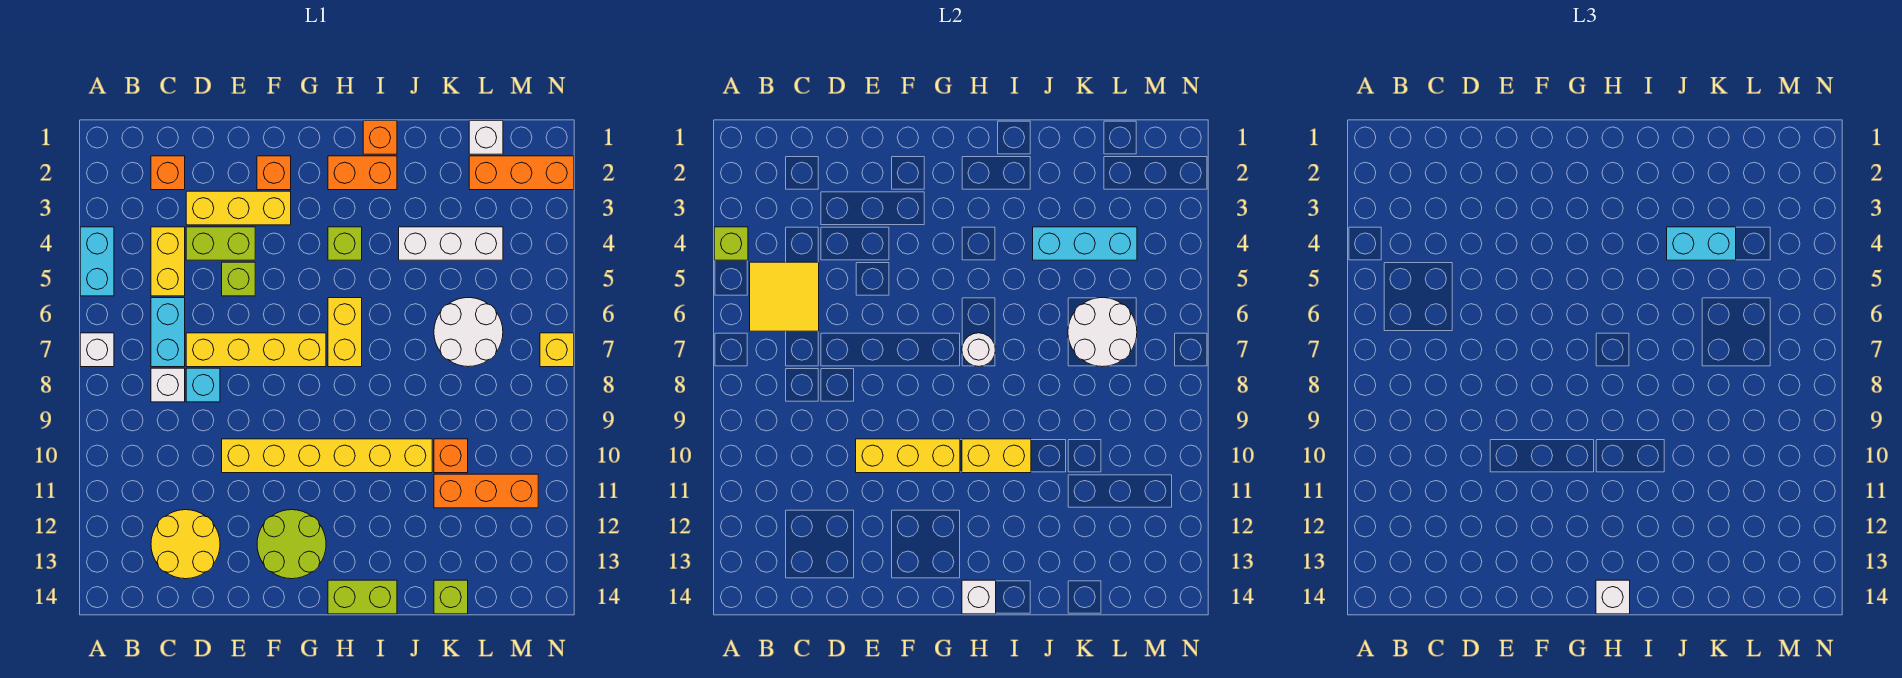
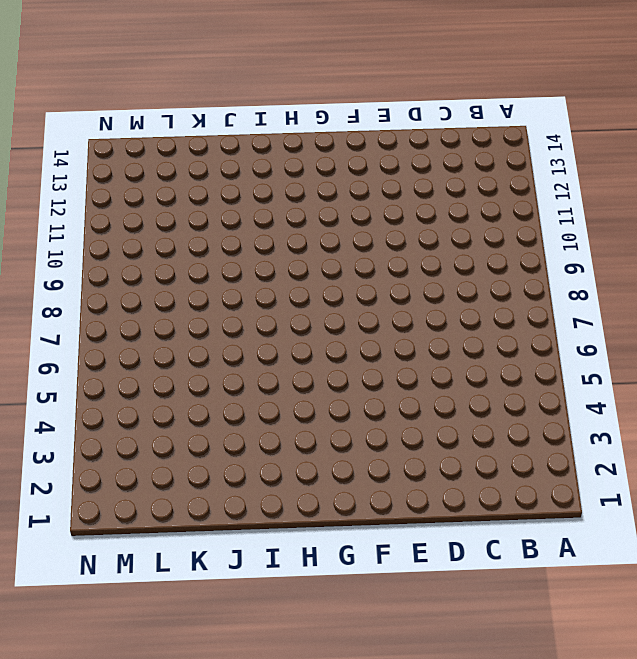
none -> cyan 1x2 brick [80,227,114,296]
none -> white 1x1 brick [80,333,114,367]
none -> orange 1x1 brick [151,156,185,190]
none -> yellow 1x2 brick [151,227,185,296]

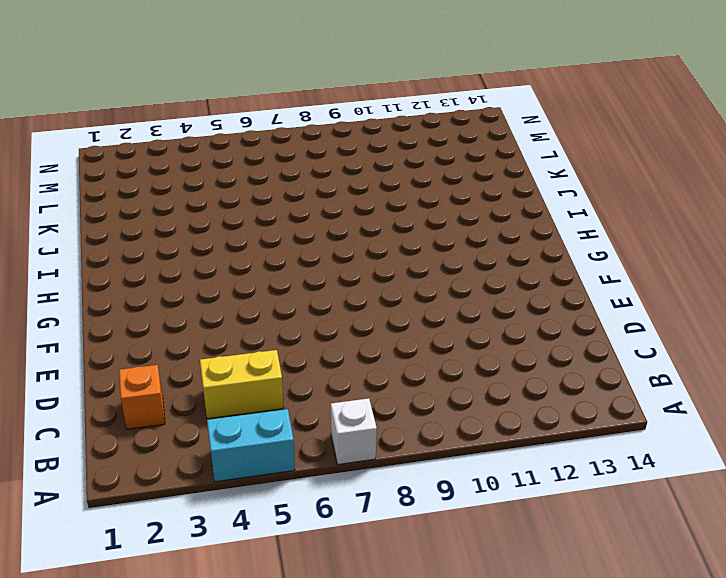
none -> cyan 1x2 brick [151,298,185,367]
none -> white 1x1 brick [151,368,185,402]
none -> yellow 2x2 round brick [151,510,220,579]
none -> yellow 1x3 brick [186,191,291,225]

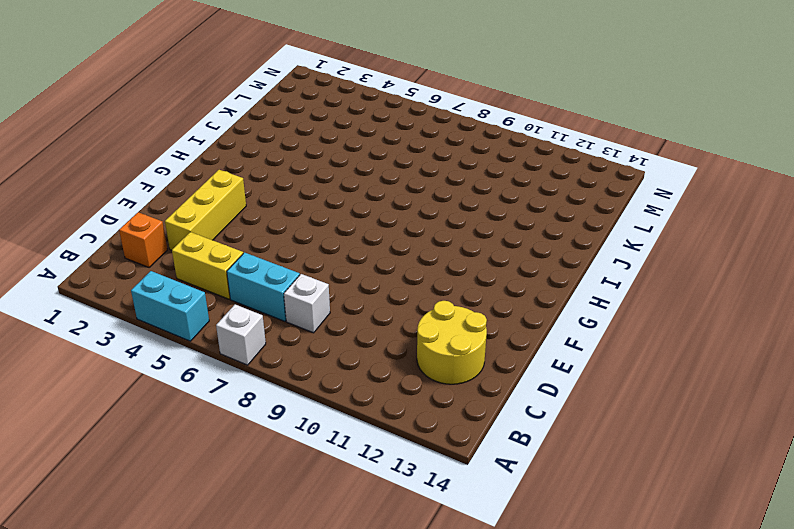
none -> lime 1x2 brick [186,227,255,260]
none -> yellow 1x4 brick [186,333,326,367]
none -> cyan 1x1 brick [186,368,220,402]
none -> lime 1x1 brick [222,262,255,296]

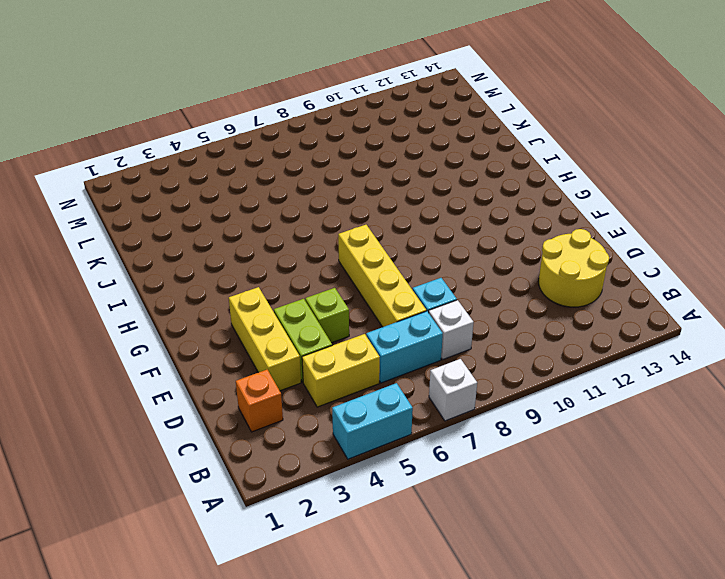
none -> yellow 1x6 brick [222,439,432,473]
none -> orange 1x1 brick [257,156,291,190]
none -> lime 2x2 round brick [257,510,326,579]
none -> orange 1x2 brick [328,156,397,190]

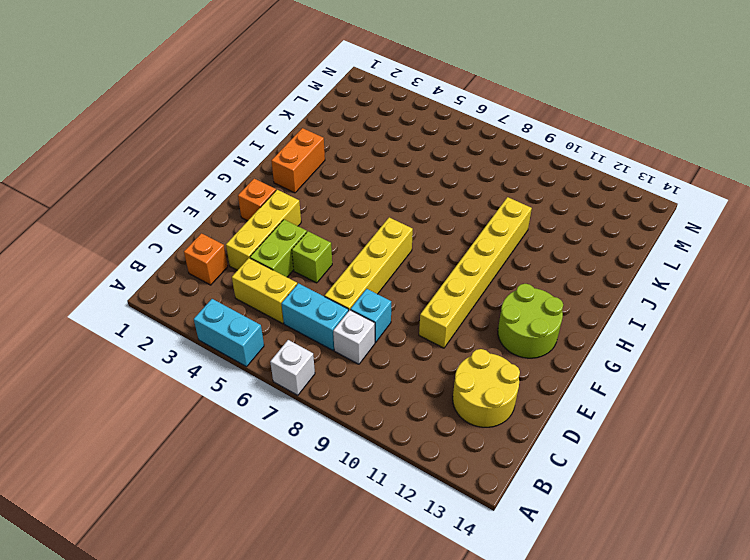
none -> lime 1x1 brick [328,227,362,260]
none -> yellow 1x2 brick [328,298,362,367]
none -> lime 1x2 brick [328,580,397,614]
none -> orange 1x1 brick [363,121,397,154]

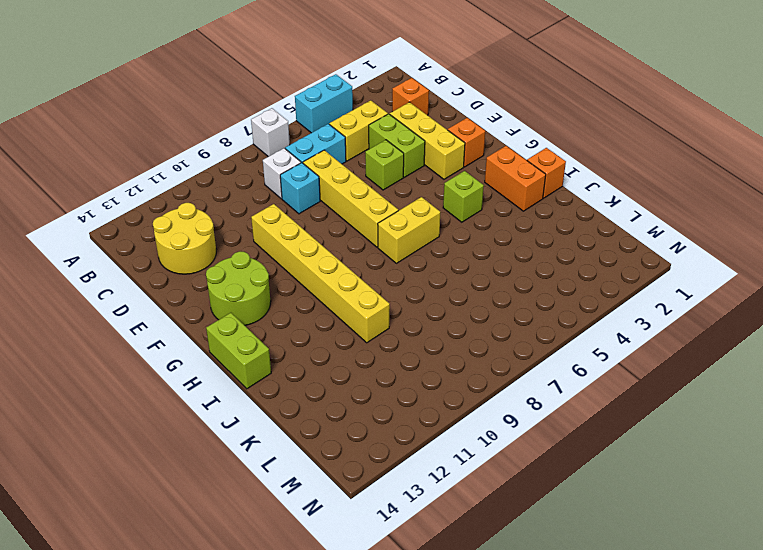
none -> white 1x3 brick [399,227,503,260]
none -> white 2x2 round brick [434,298,503,367]
none -> orange 1x1 brick [434,439,468,473]
none -> orange 1x3 brick [434,474,538,508]

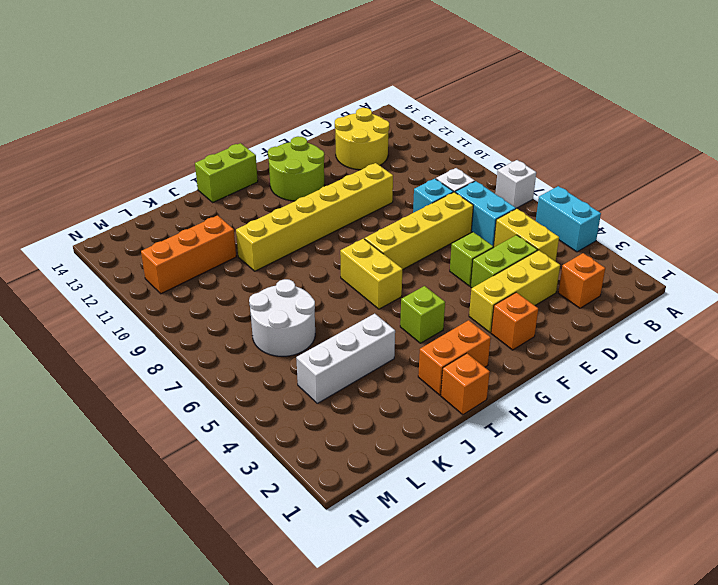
none -> orange 1x1 brick [434,439,468,473]
none -> lime 1x1 brick [434,580,468,614]
none -> white 1x1 brick [469,121,503,154]
none -> orange 1x3 brick [469,156,574,190]

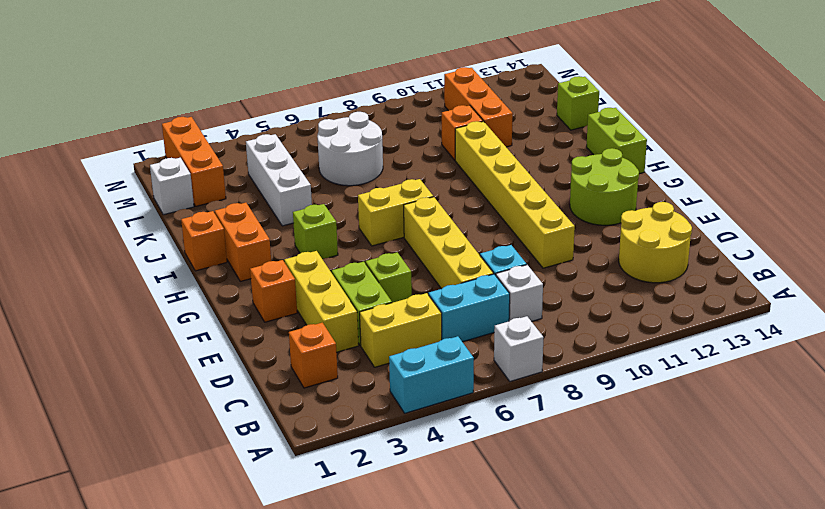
none -> yellow 1x1 brick [540,333,574,367]
none -> lime 1x1 brick [714,227,748,260]
none -> yellow 2x2 tile [750,262,819,331]
none -> yellow 1x3 brick [856,439,960,473]

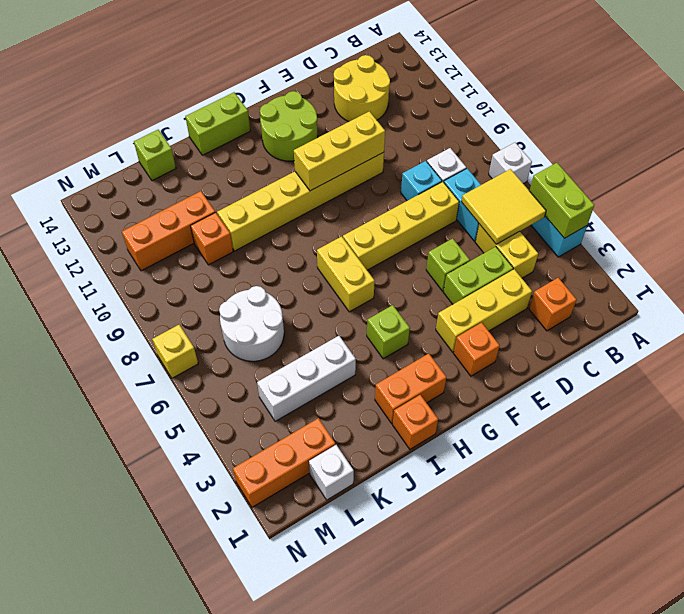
lime 1x2 brick [530,163,594,238] -> lime 1x1 brick [714,227,748,260]
none -> white 1x1 round brick [962,333,995,367]
none -> yellow 1x2 brick [962,439,1031,473]
none -> white 1x1 brick [962,580,996,614]
none -> cyan 1x3 brick [1033,227,1137,260]

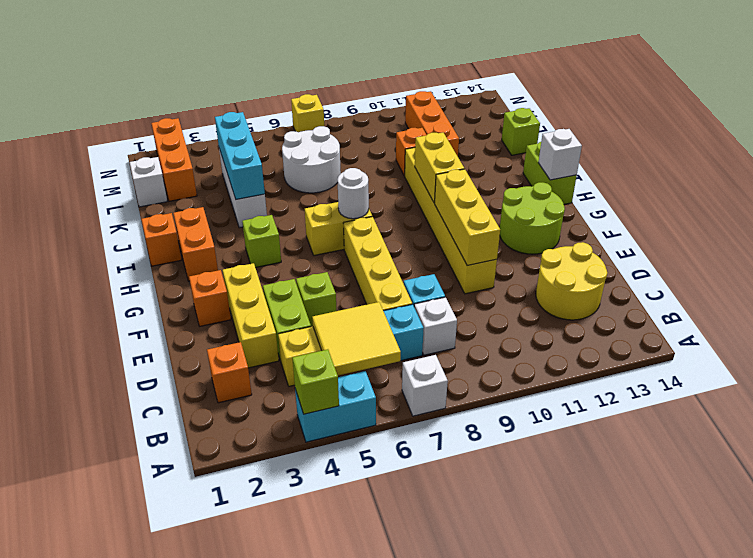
none -> white 2x2 round brick [1068,298,1137,367]
none -> white 1x1 brick [1596,580,1630,614]
none -> cyan 1x2 brick [1667,227,1736,260]

